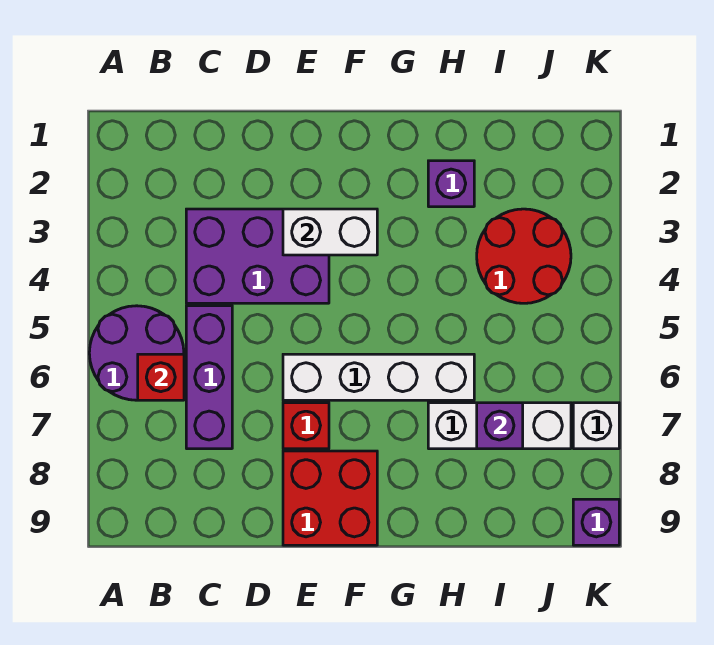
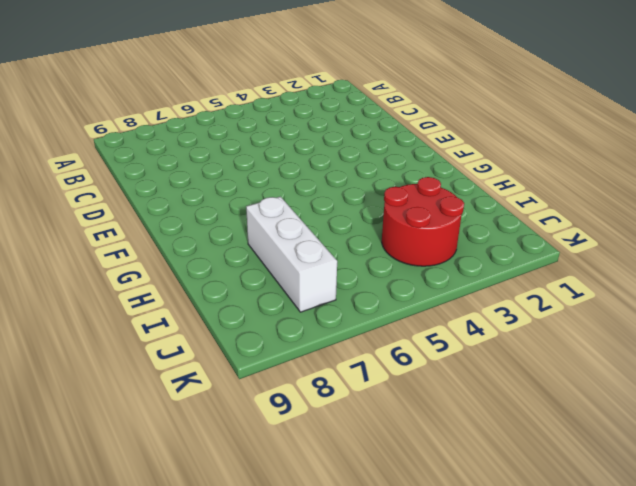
none -> purple 2x2 round brick [89,306,184,400]
none -> purple 2x3 brick [186,209,329,303]
none -> purple 1x3 brick [186,306,232,449]

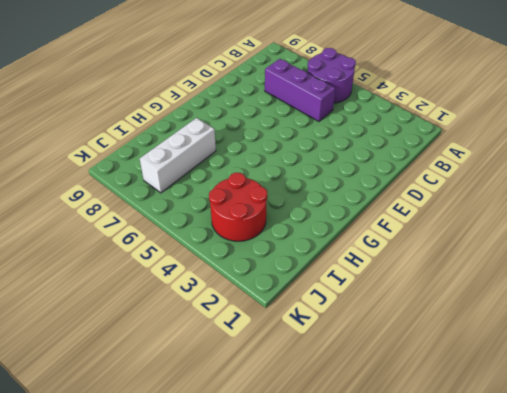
none -> purple 2x3 brick [186,209,329,303]
none -> white 1x4 brick [283,354,474,400]
none -> red 1x1 brick [283,403,329,449]

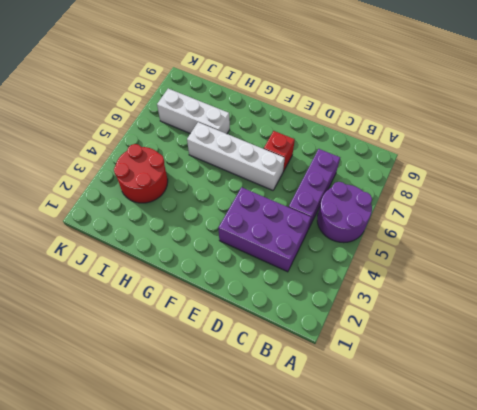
none -> red 2x2 brick [283,451,377,545]
none -> purple 1x1 brick [428,161,474,207]
none -> white 1x1 brick [573,403,619,449]

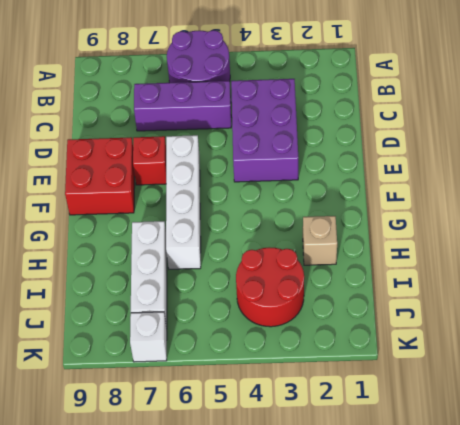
tan 1x1 brick [303,216,337,265] -> purple 1x1 brick [428,161,474,207]
none -> purple 1x1 brick [573,499,619,545]
none -> red 1x1 brick [138,354,184,400]
none -> white 1x2 brick [283,209,377,255]

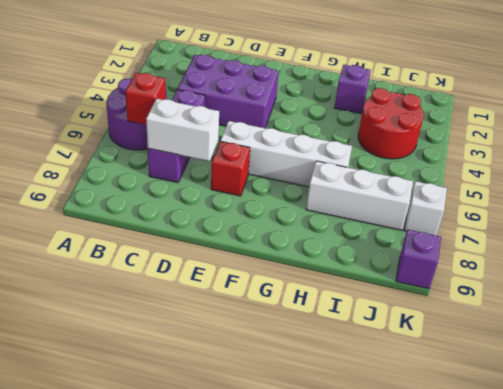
white 1x2 brick [146,99,219,161] -> white 1x2 brick moved to [283,209,377,255]
none -> red 2x2 brick [283,451,377,545]
none -> purple 1x1 brick [477,403,523,449]

